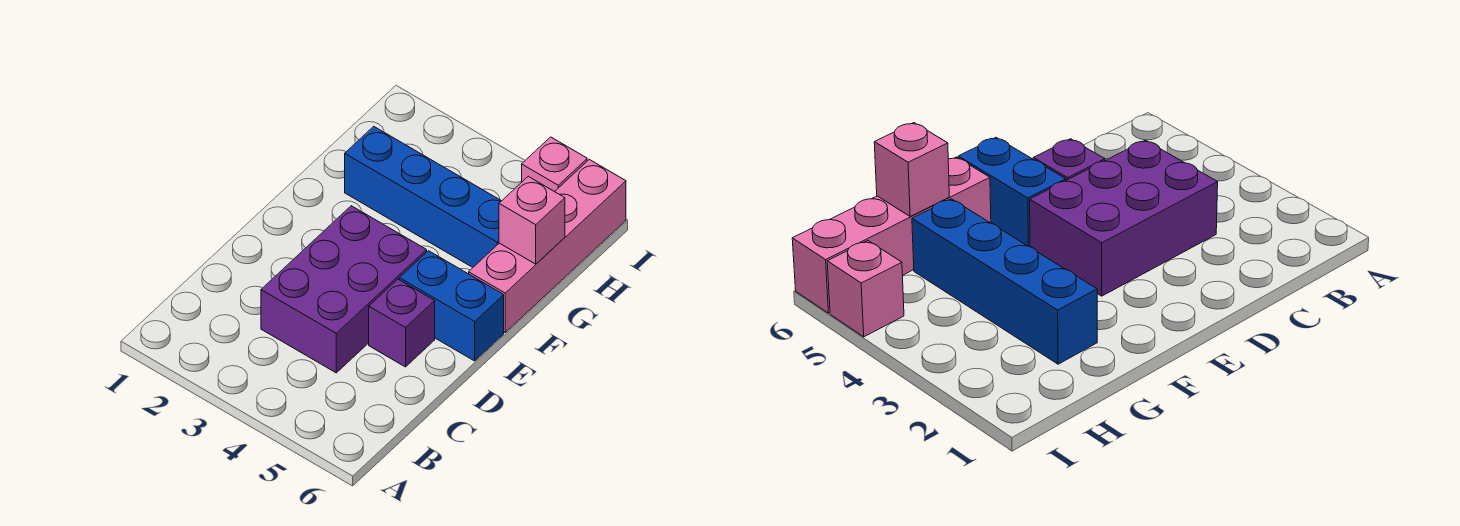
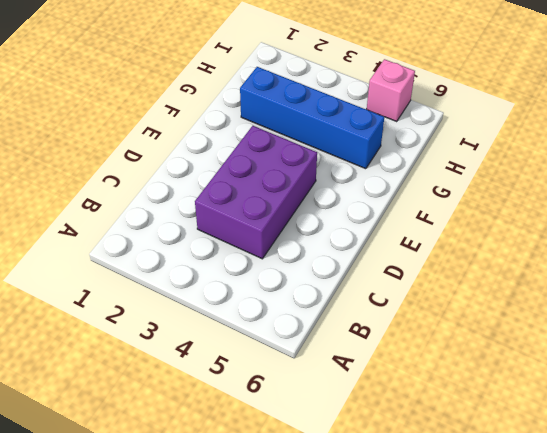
none -> purple 1x1 brick [369,279,435,367]
none -> blue 1x2 brick [399,251,504,361]

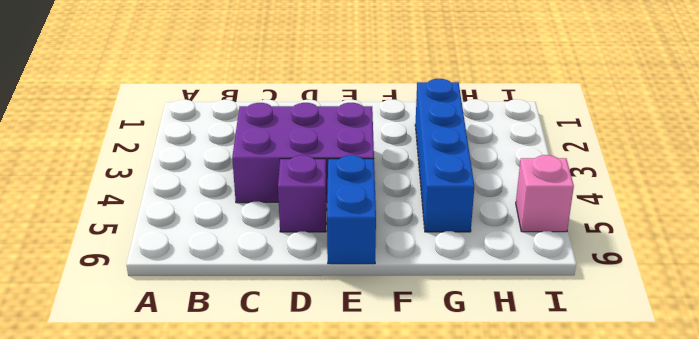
none -> pink 1x4 brick [469,160,626,332]
none -> pink 1x1 brick [499,176,565,264]

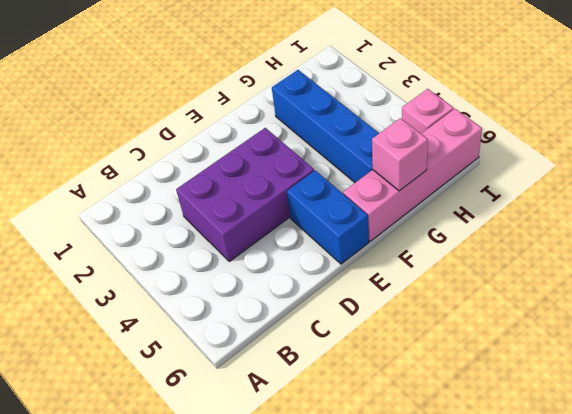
none -> purple 1x1 brick [369,279,435,367]

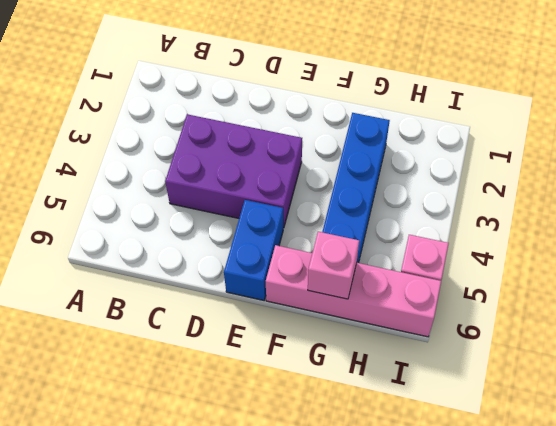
none -> purple 1x1 brick [369,279,435,367]

